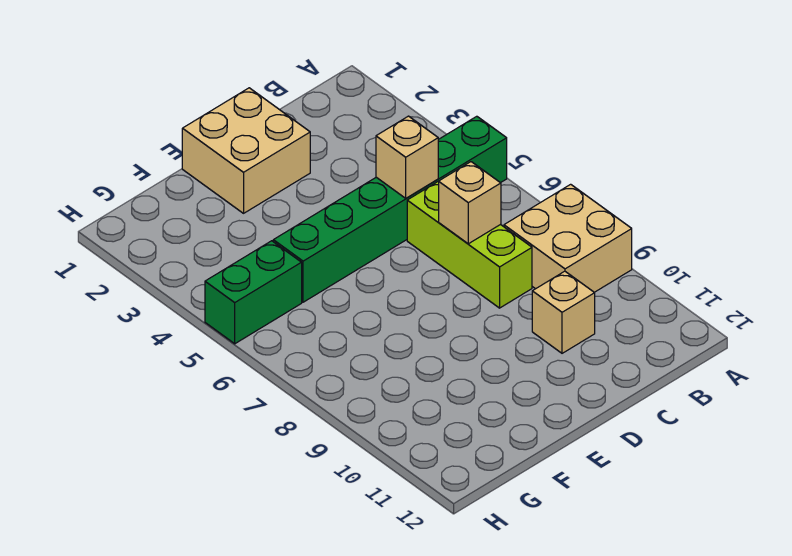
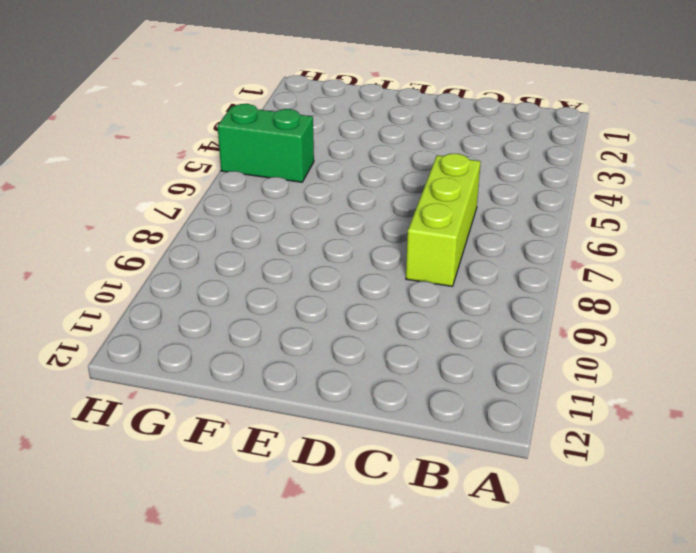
none -> green 1x6 brick [273,116,507,302]
none -> tan 2x2 brick [504,184,632,292]

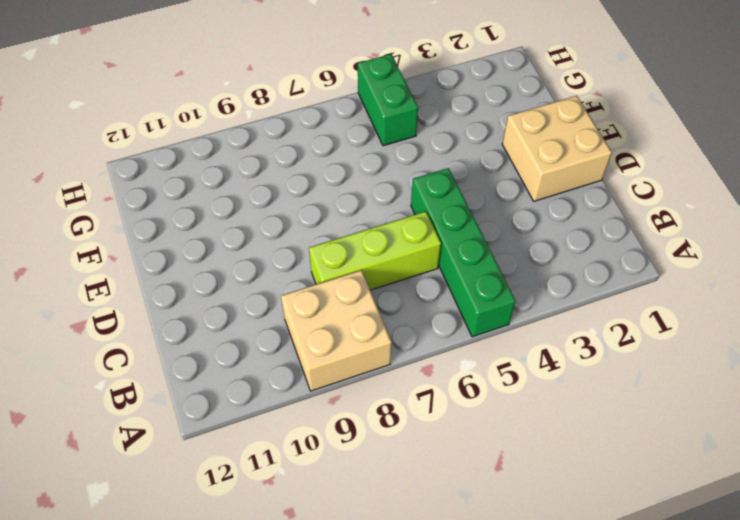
green 1x4 brick [411,168,515,337] -> green 1x6 brick [273,116,507,302]
none -> tan 1x1 brick [532,271,595,353]
none -> tan 1x1 brick [376,116,438,198]

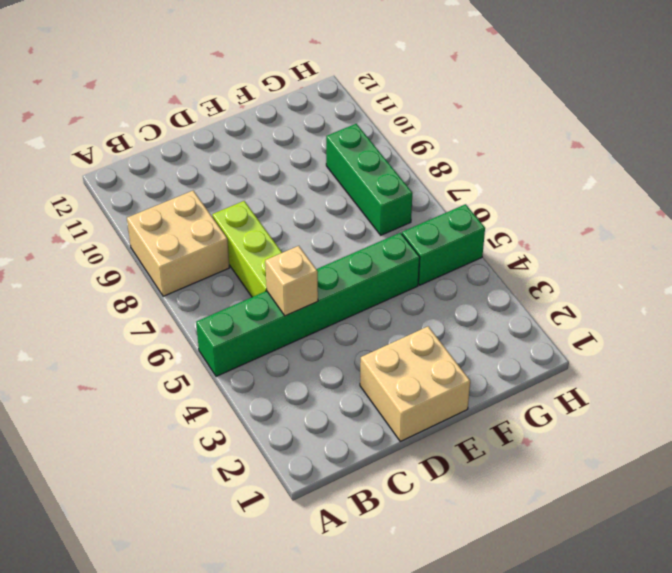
green 1x3 brick [326,124,412,235] -> none
none -> tan 1x1 brick [532,271,595,353]
none -> tan 1x1 brick [439,162,501,244]

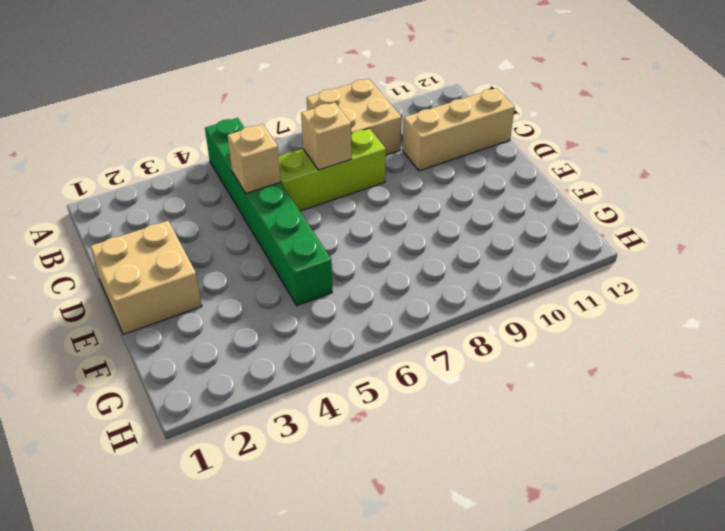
tan 1x3 brick [403,88,515,171] -> tan 1x1 brick [532,271,595,353]
none -> green 1x2 brick [205,241,302,344]

